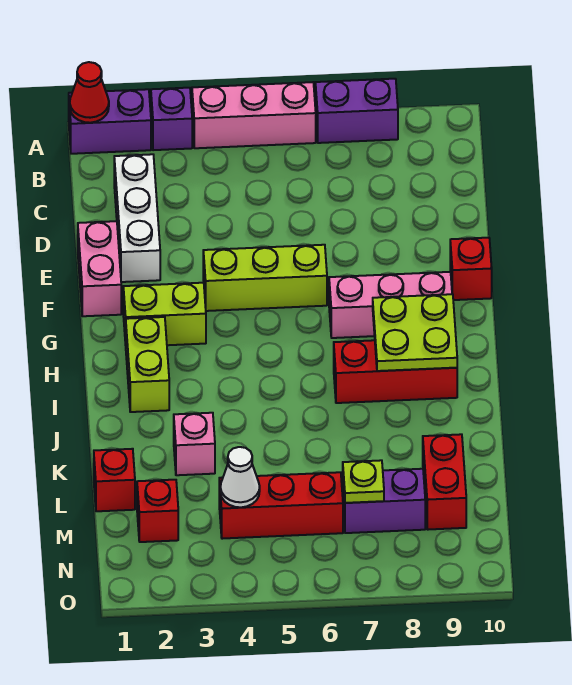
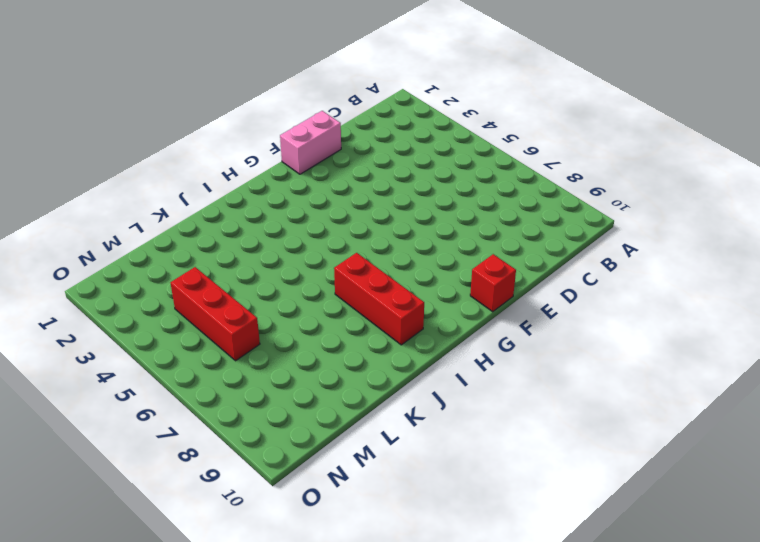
none -> purple 1x2 brick [69,89,151,154]
none -> purple 1x1 brick [151,88,192,150]
none -> pink 1x3 brick [192,82,316,148]

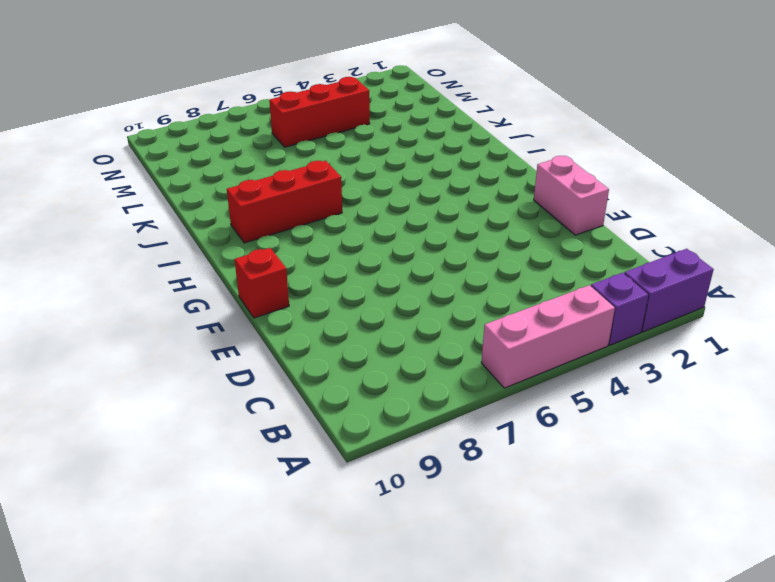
none -> purple 1x2 brick [315,79,398,143]
none -> white 1x3 brick [114,154,160,282]
none -> lime 1x3 brick [203,245,327,311]

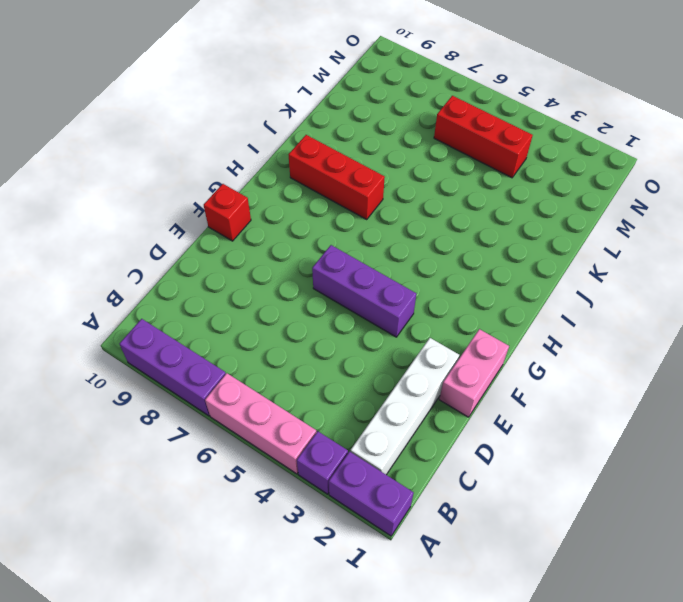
purple 1x3 brick [119,319,226,416] -> purple 1x2 brick [315,79,398,143]
white 1x4 brick [350,338,459,475] -> white 1x3 brick [114,154,160,282]
purple 1x3 brick [312,245,416,337] -> lime 1x3 brick [203,245,327,311]
none -> lime 1x2 brick [123,283,206,345]
none -> pink 1x3 brick [329,272,452,338]
none -> lime 1x2 brick [126,317,169,412]

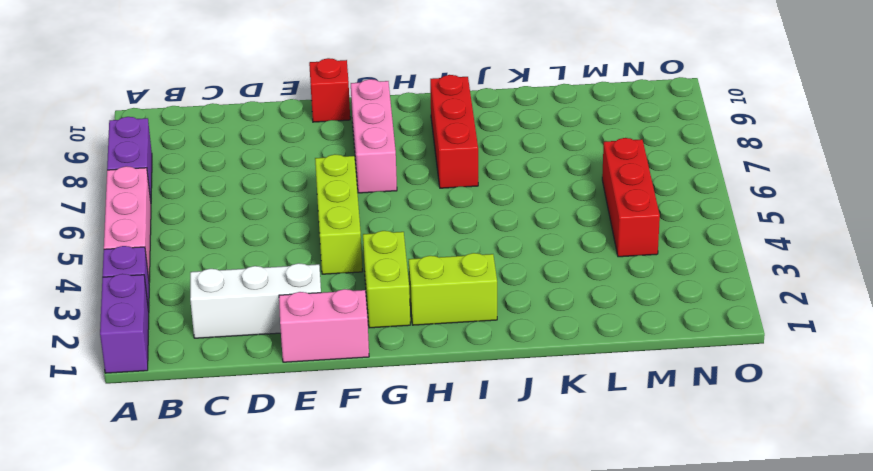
none -> pink 1x1 brick [174,413,215,475]
none -> red 1x1 brick [94,449,135,511]
none -> red 1x2 brick [423,434,466,530]

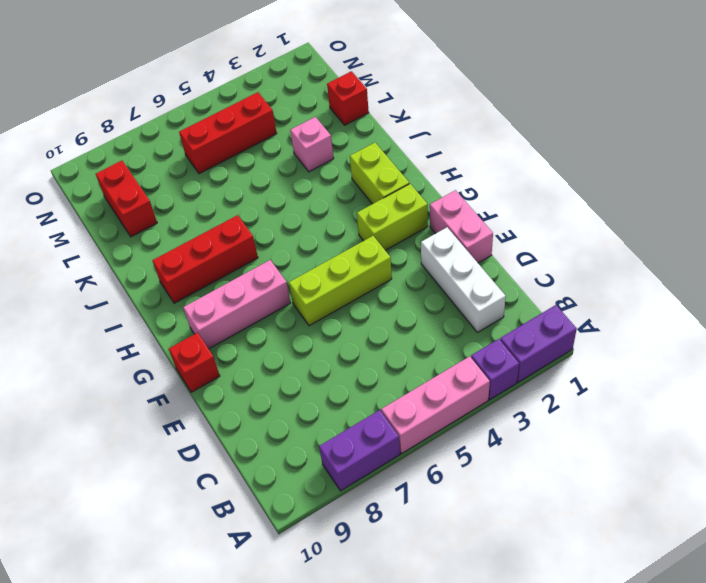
none -> red 1x1 brick [137,480,178,542]
none -> purple 1x2 brick [343,469,425,533]
none -> red 1x1 cone [70,62,109,123]

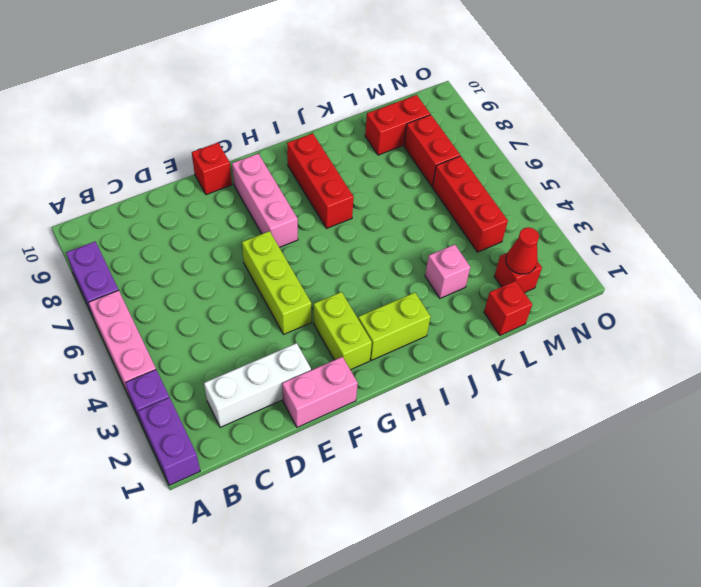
red 1x1 cone [506,227,539,274] -> red 1x1 cone moved to [70,62,109,123]
red 1x2 brick [404,115,460,186] -> purple 1x2 brick [343,469,425,533]
none -> lime 2x2 plate [373,294,457,371]
none -> white 1x1 cone [220,447,260,507]
none -> lime 1x1 plate [343,460,384,503]

